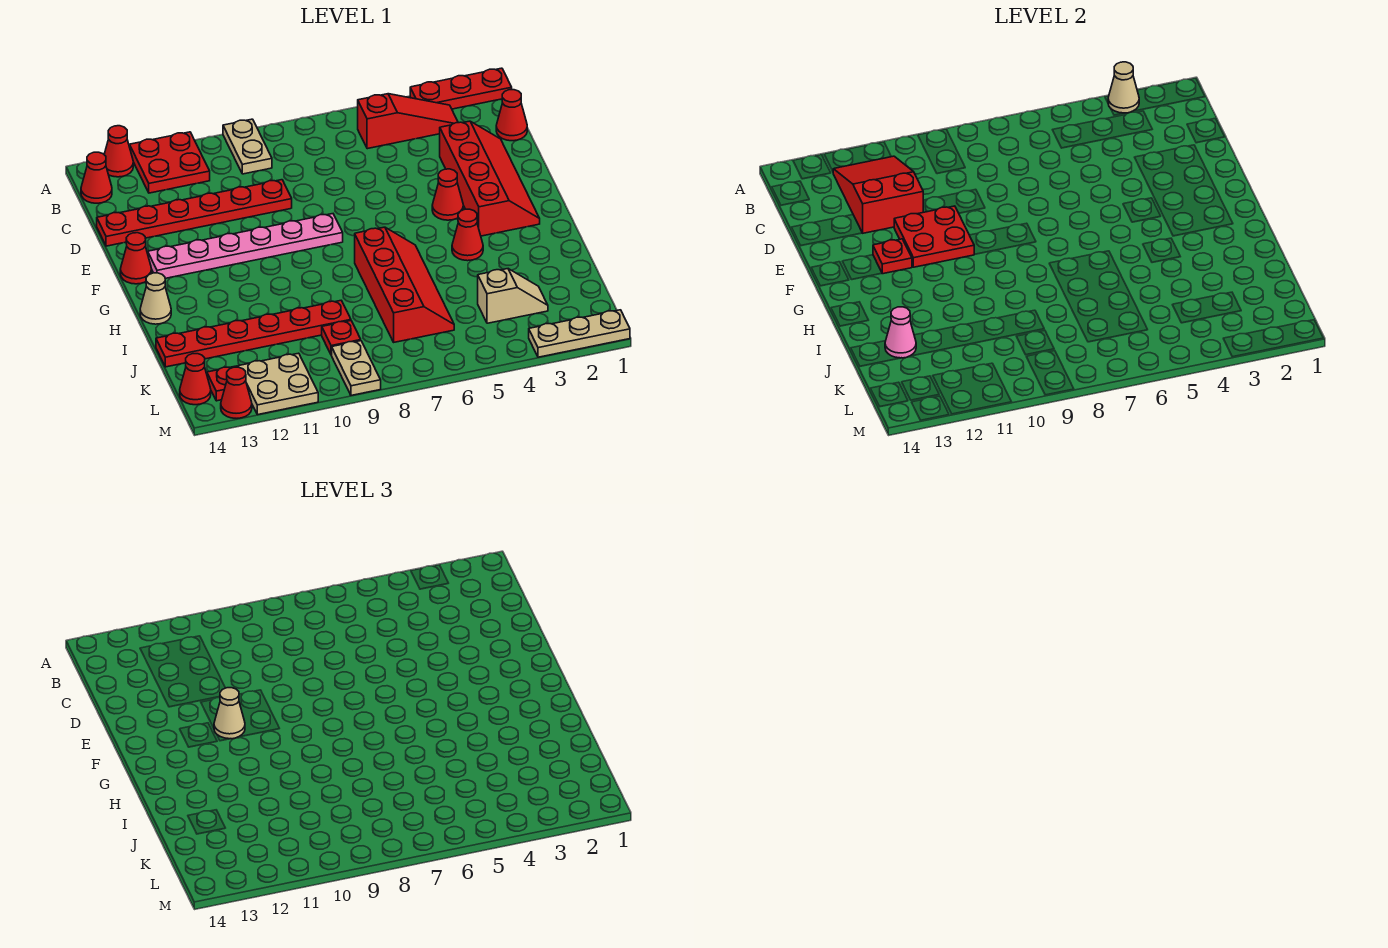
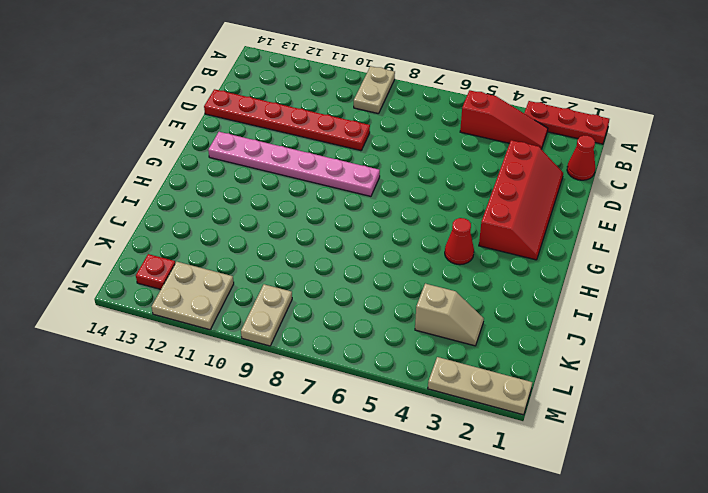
none -> red 2x2 plate [130,132,210,193]
none -> red 1x1 cone [104,126,133,177]
none -> red 1x1 cone [81,152,112,203]
none -> red 1x1 cone [432,169,463,220]

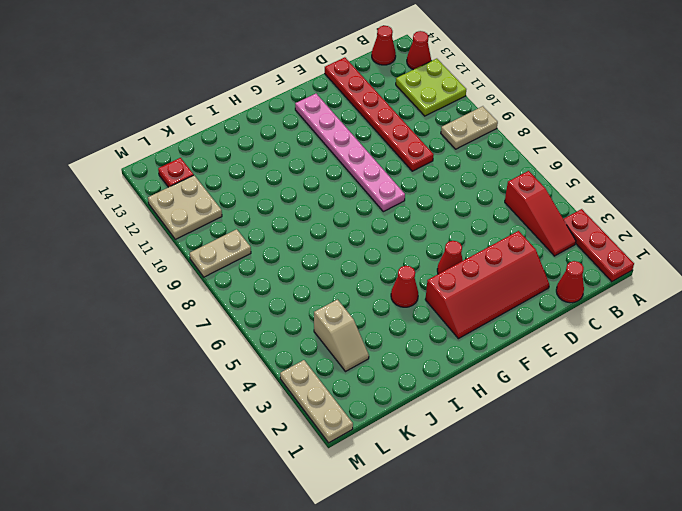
lime 2x2 plate [396,59,466,116] -> red 2x2 plate [130,132,210,193]
none -> red 1x1 cone [120,233,152,284]
none -> red 2x4 slope [355,227,454,342]
none -> tan 1x1 cone [140,273,171,324]
none -> red 1x6 plate [156,300,351,367]

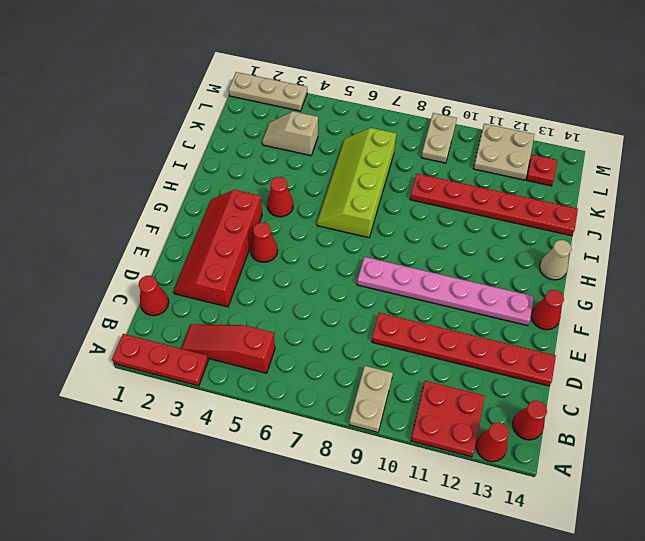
lime 2x4 slope [317,128,396,238] -> red 2x4 slope [355,227,454,342]
none -> red 1x1 plate [322,321,361,355]
none -> red 1x1 cone [180,354,211,405]
none -> red 1x1 cone [221,367,252,418]
none -> tan 1x1 cone [1108,62,1139,113]

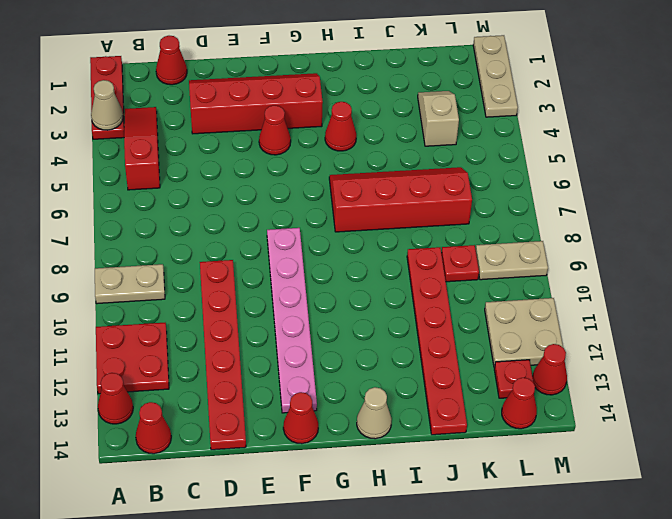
none -> red 2x3 slope [833,156,923,233]
none -> red 2x2 plate [894,206,975,267]
none -> red 1x1 plate [873,239,912,274]
none -> pink 1x1 cone [885,307,916,358]

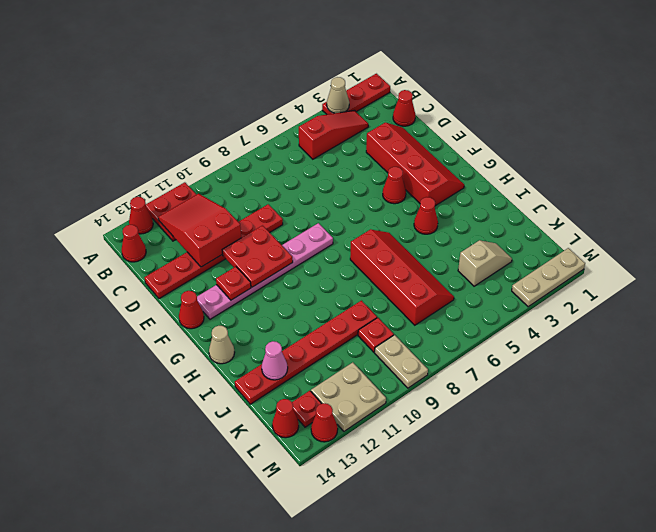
none -> tan 1x2 plate [223,119,272,174]
none -> tan 1x1 cone [214,688,245,739]

